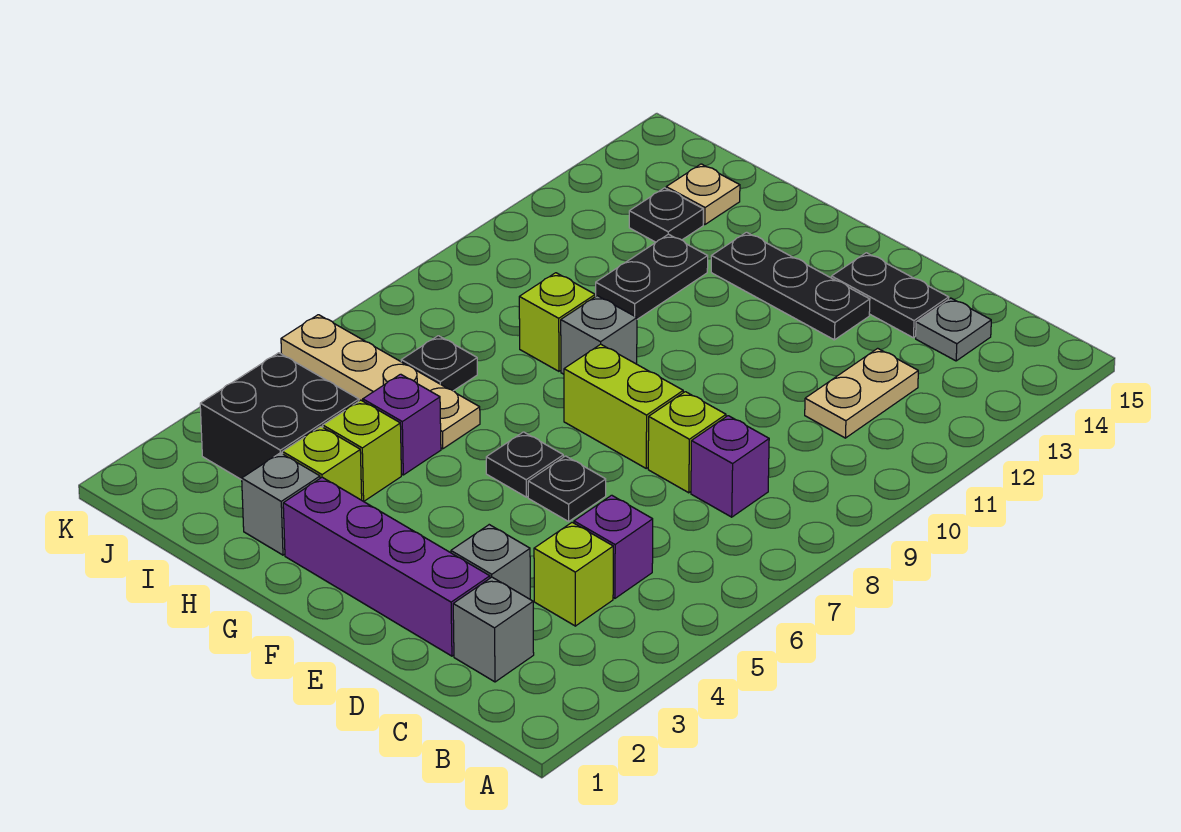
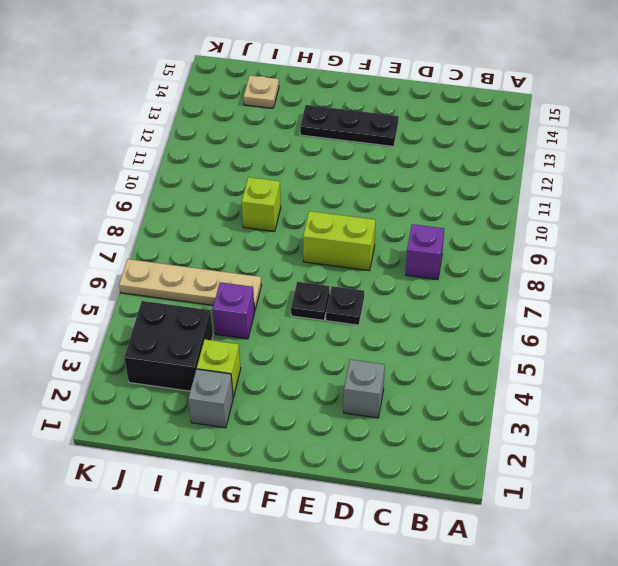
none -> grey 1x1 brick [453,577,534,682]
none -> lime 1x1 brick [534,522,613,626]
none -> purple 1x1 brick [574,495,653,598]

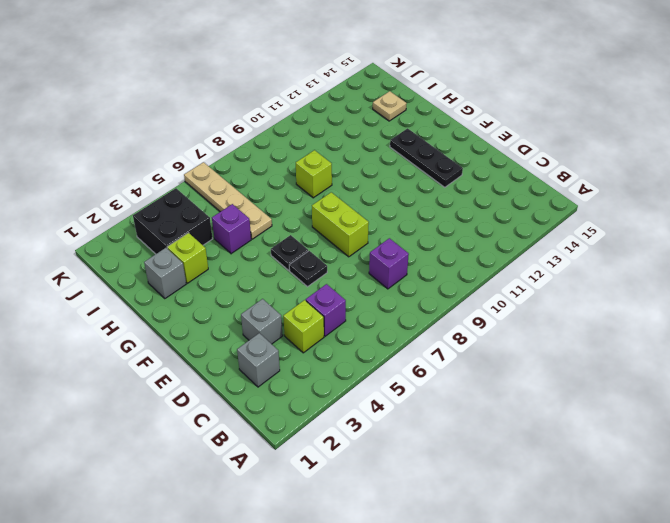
none -> tan 1x2 plate [805,348,918,438]
none -> grey 1x1 plate [916,298,991,361]
none -> purple 1x4 brick [283,477,490,656]

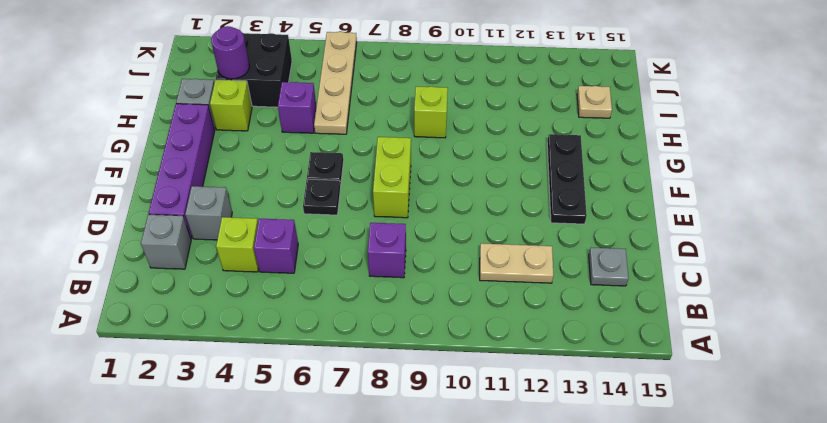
purple 1x1 round brick [211,26,249,79] -> none
none -> lime 1x1 brick [648,392,726,493]
none -> black 1x2 plate [831,253,949,338]
none -> grey 1x1 brick [561,296,637,374]

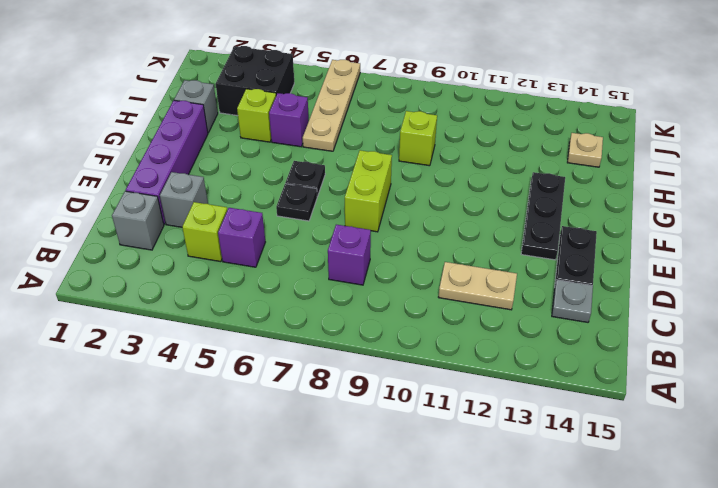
none -> lime 1x1 brick [648,392,726,493]
none -> grey 1x1 brick [561,296,637,374]
none -> lime 1x1 brick [282,427,362,500]

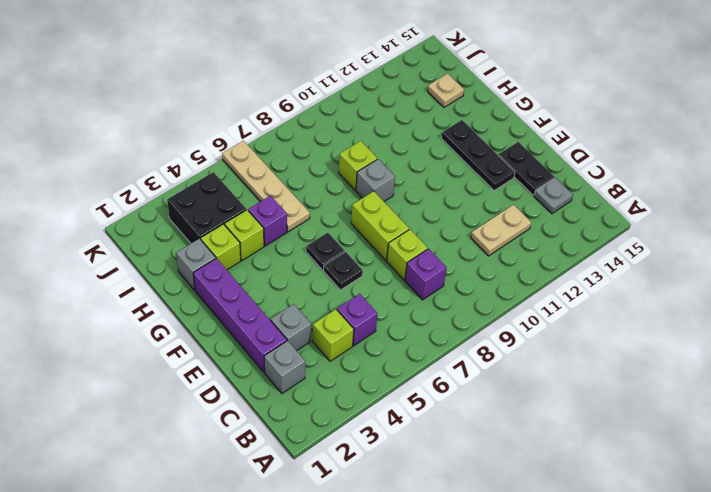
none -> black 1x2 plate [596,234,708,319]
none -> black 1x1 plate [401,336,477,391]
none -> black 1x1 plate [629,188,703,242]

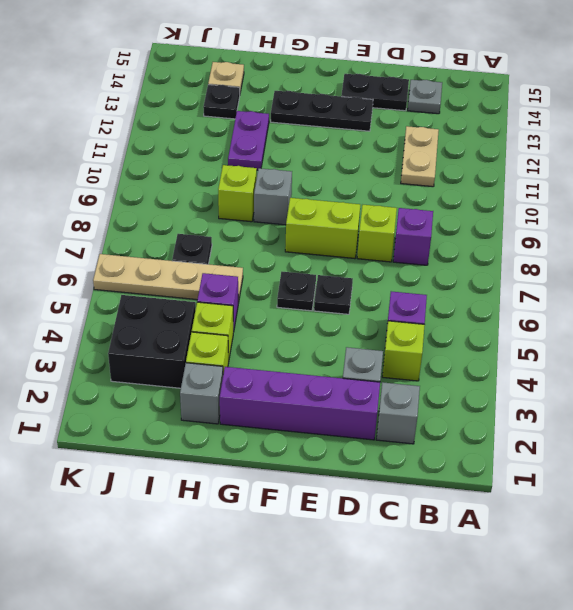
purple 1x2 plate [228,111,269,170] -> black 1x2 plate [596,234,708,319]

